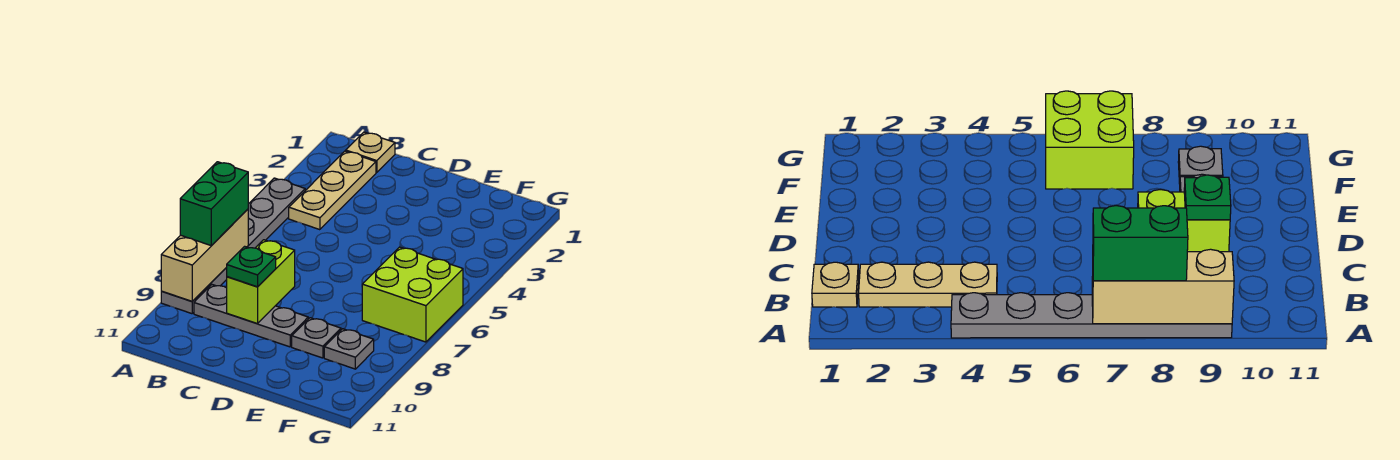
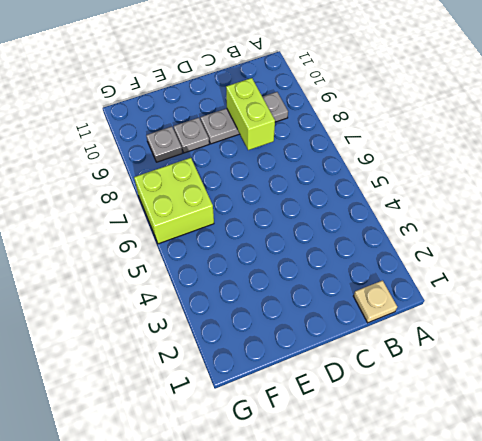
none -> grey 1x6 plate [161,178,305,314]
none -> tan 1x3 plate [289,151,376,230]

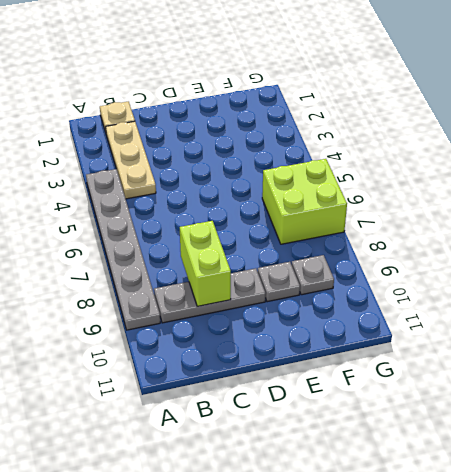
none -> tan 1x3 brick [161,209,248,301]
none -> green 1x2 brick [180,162,248,246]

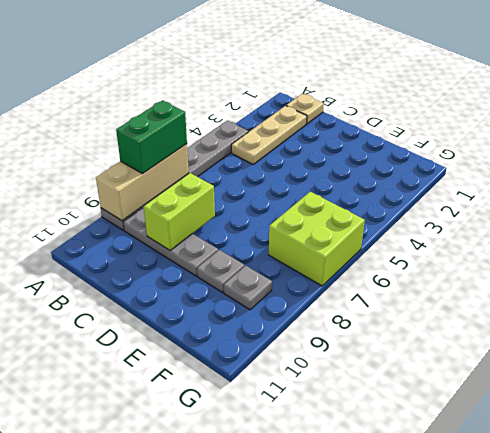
none -> green 1x1 plate [226,246,276,287]

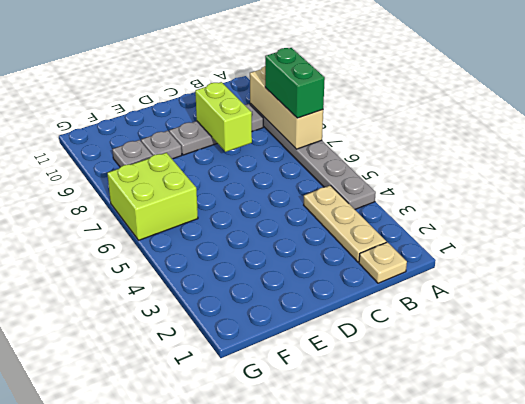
none -> green 1x1 plate [226,246,276,287]

